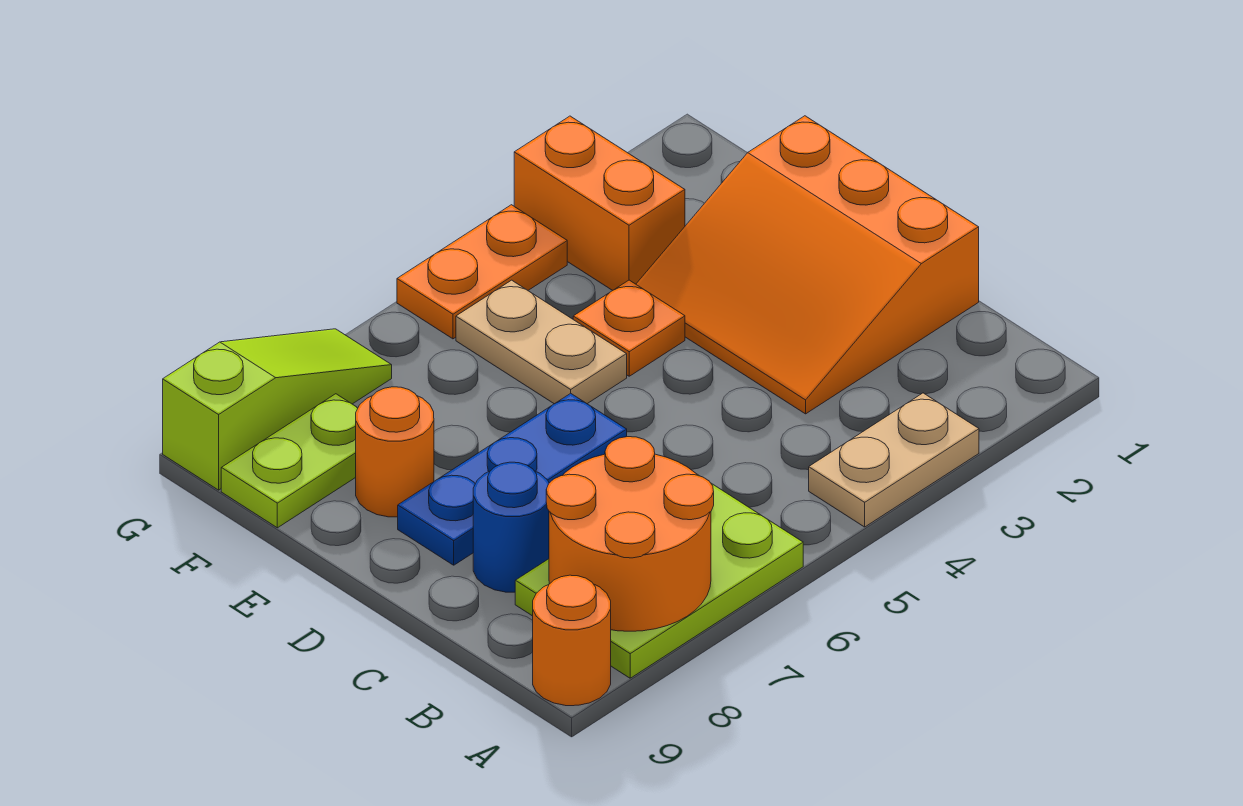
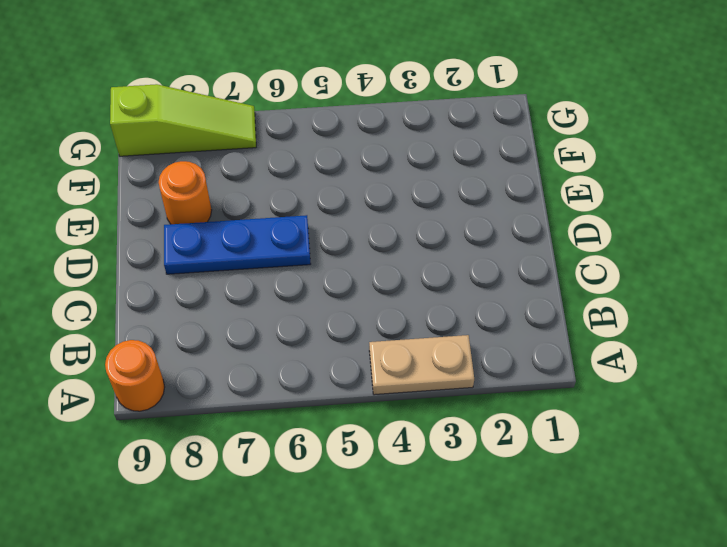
none -> lime 2x3 plate [515,474,803,678]
none -> orange 3x3 slope [636,116,979,414]
none -> blue 1x1 round brick [473,462,549,592]

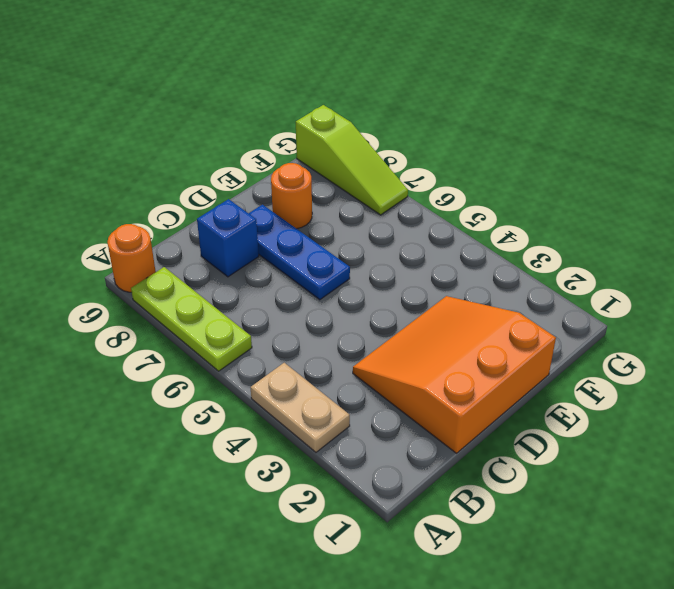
lime 1x3 plate [131,267,252,371] -> lime 2x3 plate [515,474,803,678]
blue 1x1 brick [197,199,259,277] -> blue 1x1 round brick [473,462,549,592]
none -> orange 1x1 plate [573,280,685,376]
none -> tan 1x2 plate [456,280,627,404]
none -> orange 1x2 brick [514,116,685,290]

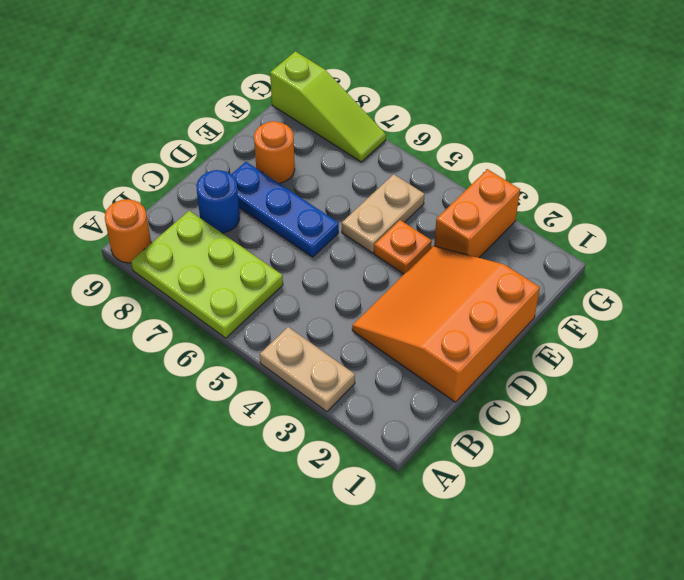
none -> lime 1x2 plate [221,394,358,528]
none -> orange 1x2 plate [397,205,567,339]
none -> orange 2x2 round brick [546,437,714,631]

